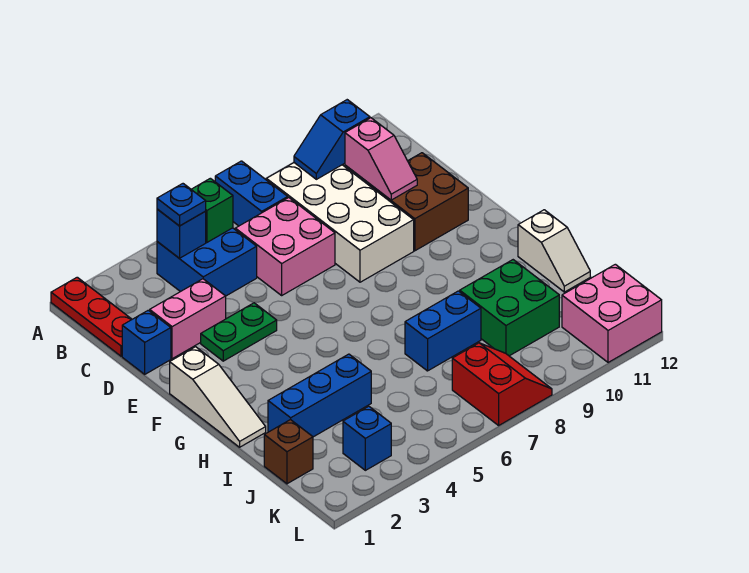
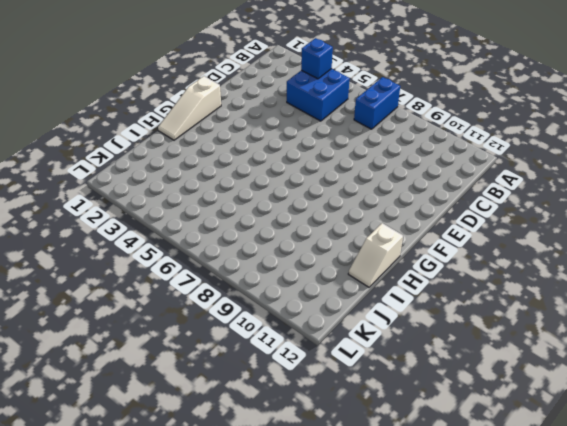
none -> red 1x3 plate [51,277,132,356]
none -> white 2x4 brick [266,163,414,282]
none -> pink 2x2 brick [235,198,335,295]

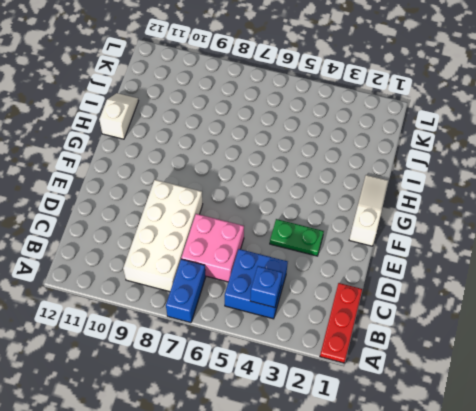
none -> blue 1x1 brick [122,310,171,374]
none -> pink 1x2 brick [150,279,226,359]
none -> brown 2x2 brick [369,153,468,251]

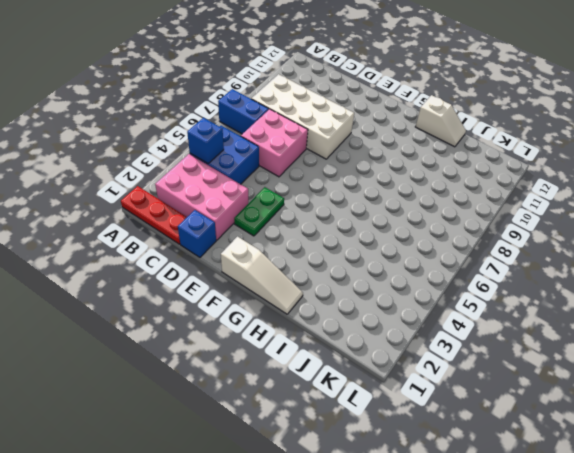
pink 2x3 brick [155,154,248,240] -> pink 1x2 brick [150,279,226,359]
none -> brown 2x2 brick [369,153,468,251]
none -> blue 1x3 brick [268,354,371,437]
none -> blue 1x2 brick [405,291,481,371]

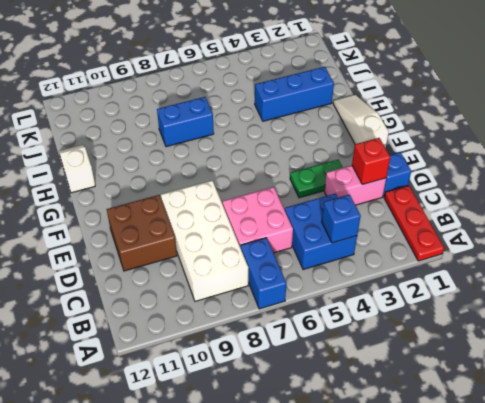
red 1x1 brick [352,138,390,184] -> none
none -> green 2x2 brick [460,260,559,356]
none -> brown 1x1 brick [264,420,313,484]
none -> blue 1x1 brick [343,406,391,470]

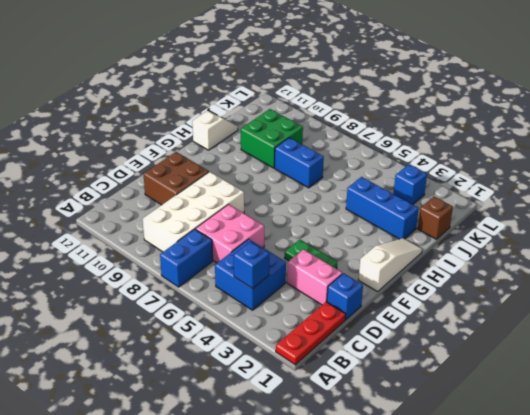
none -> red 2x2 slope [452,343,552,425]
none -> pink 2x2 brick [562,264,662,363]
none -> green 1x1 brick [191,178,233,242]

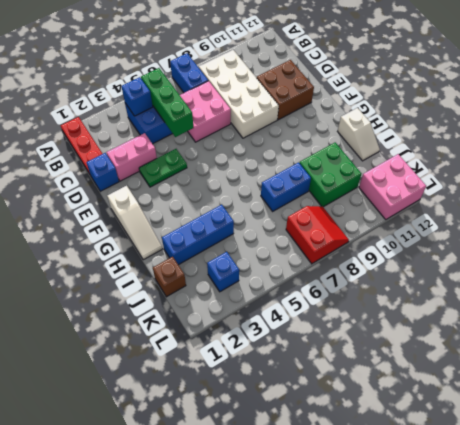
green 1x3 brick [141,68,193,137] -> green 1x1 brick [191,178,233,242]
none -> blue 1x2 slope [294,100,370,179]
none -> pink 1x2 slope [345,118,417,200]
none -> blue 1x1 plate [157,184,206,226]

